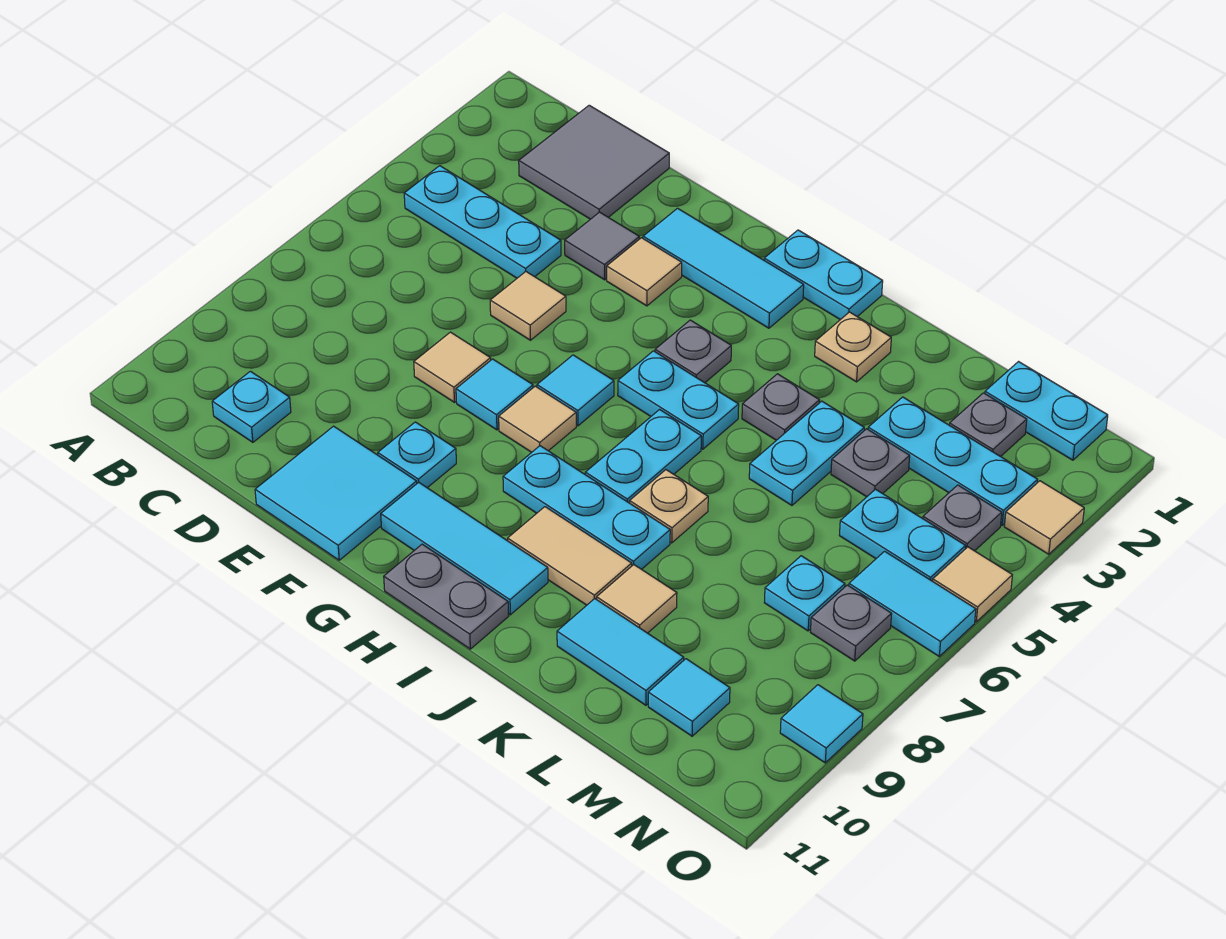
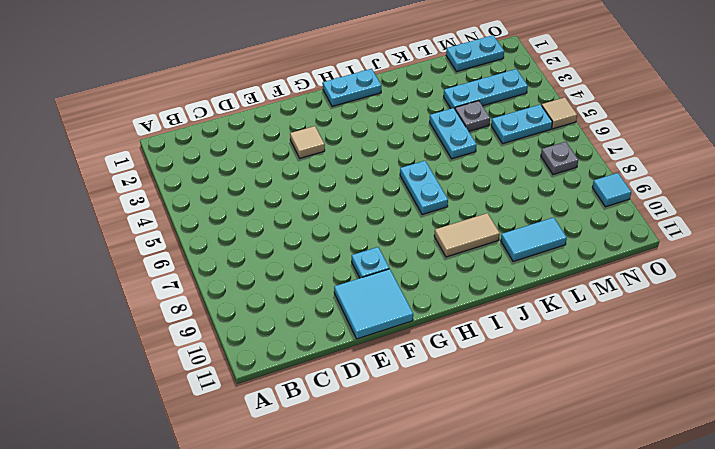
none -> cyan 1x3 plate [404,166,561,278]
none -> grey 2x2 tile [519,105,669,219]
none -> cyan 1x1 plate [212,371,291,442]
none -> grey 1x1 tile [565,212,639,280]

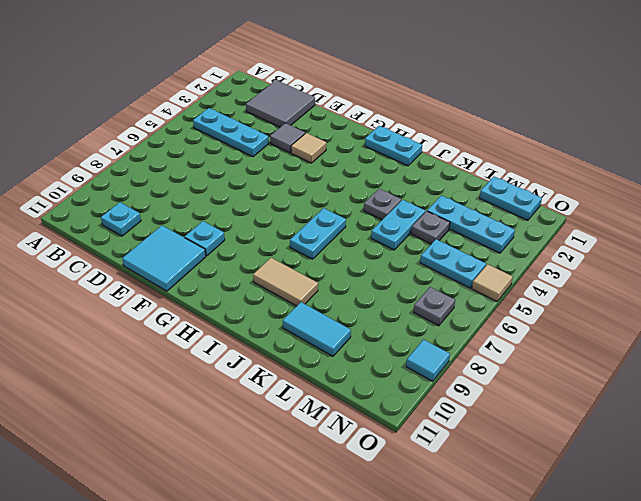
none -> tan 1x1 tile [490,272,566,340]
none -> tan 1x1 tile [414,332,491,402]
none -> cyan 1x3 tile [643,208,804,328]
none -> cyan 1x1 tile [456,359,533,430]

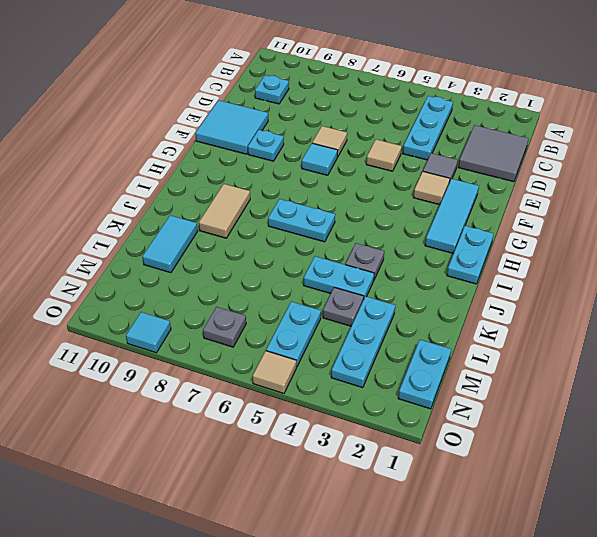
none -> cyan 1x1 tile [537,355,614,426]
none -> tan 1x1 tile [499,386,576,452]
none -> cyan 1x3 tile [381,482,548,615]
none -> grey 1x1 plate [655,320,731,383]

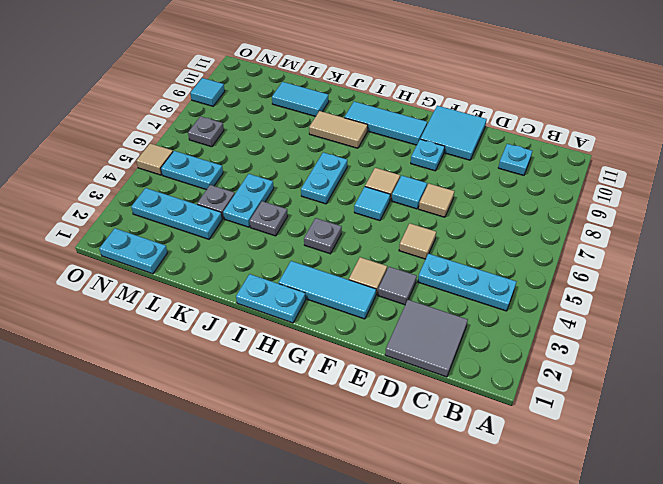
none -> cyan 1x2 plate [618,351,739,449]
none -> cyan 1x3 plate [503,446,670,569]
none -> grey 1x2 plate [384,544,509,649]
none -> tan 1x1 plate [815,312,891,382]

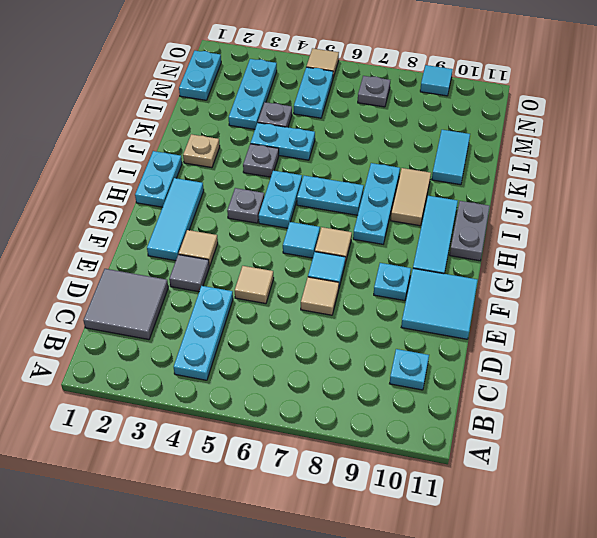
none -> tan 1x1 plate [630,470,708,543]
none -> tan 1x1 tile [597,565,677,633]
none -> grey 1x1 plate [949,393,1027,457]
none -> cyan 1x1 plate [764,556,845,631]

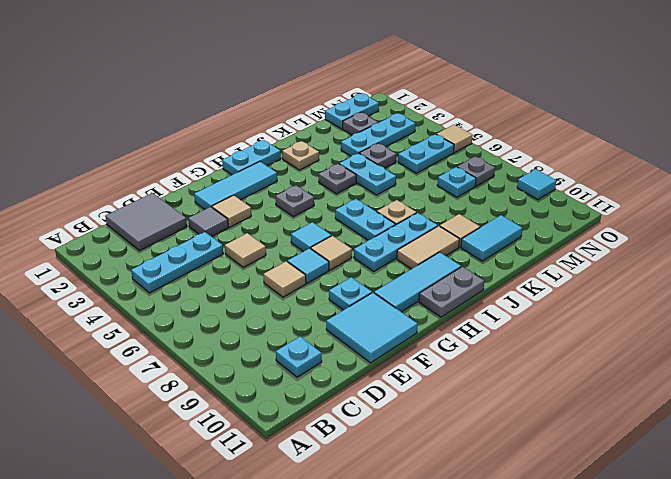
none -> cyan 1x2 plate [618,351,739,449]
none -> cyan 1x1 tile [648,659,730,736]
none -> grey 1x1 plate [923,485,1002,551]
none -> cyan 1x2 tile [849,551,976,656]

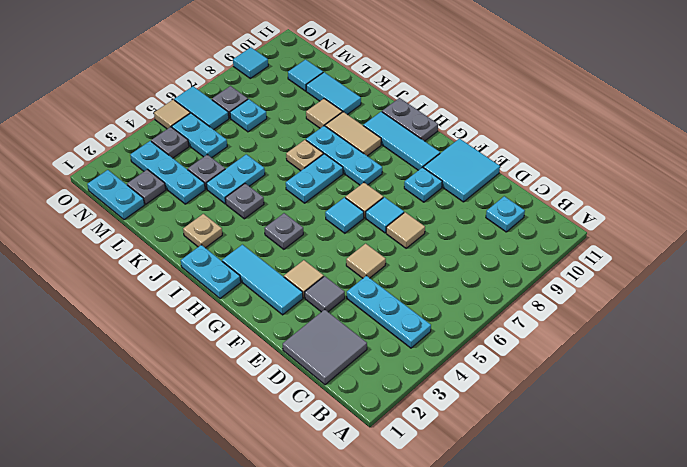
none -> cyan 1x2 plate [618,351,739,449]
none -> tan 1x1 tile [1004,481,1084,554]

